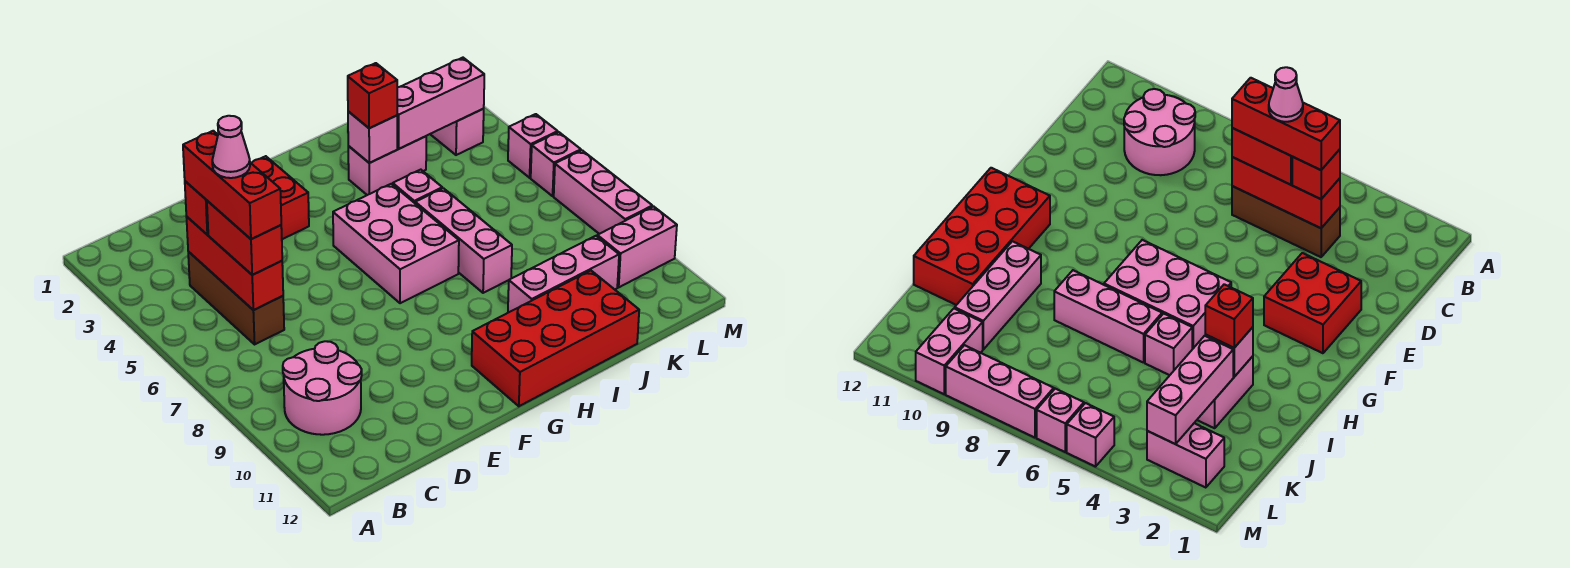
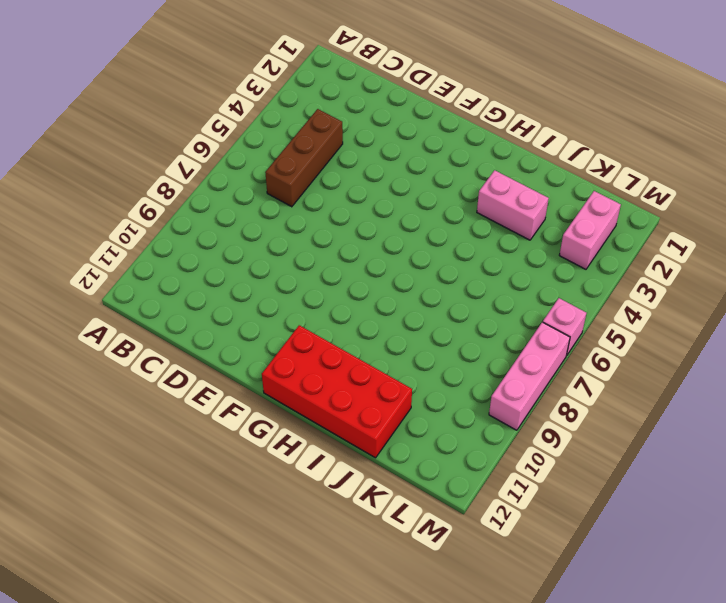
none -> pink 2x2 round brick [283,341,362,435]
none -> red 2x2 brick [251,156,309,239]
none -> pink 2x3 brick [333,184,459,303]

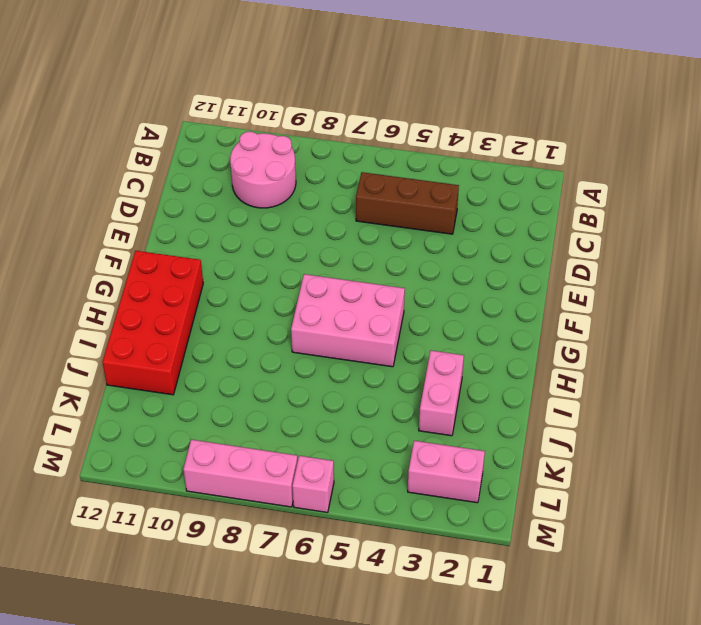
none -> red 2x2 brick [251,156,309,239]
none -> pink 1x1 brick [393,170,442,203]
none -> pink 1x3 brick [415,188,512,293]

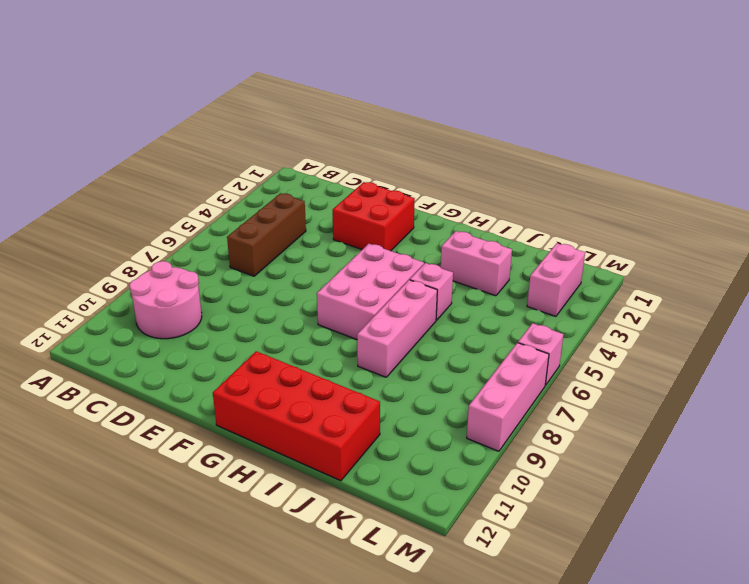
none -> pink 1x3 brick [508,236,619,313]
none -> pink 1x2 brick [597,206,677,287]
none -> pink 1x1 brick [508,114,558,178]

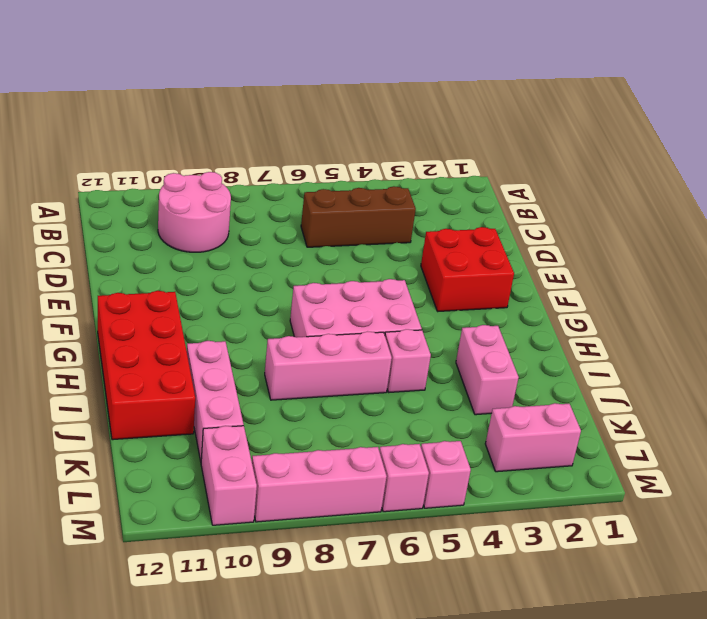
none -> red 1x3 brick [186,217,283,310]
none -> pink 1x1 brick [348,111,397,163]
none -> pink 1x3 brick [397,58,484,149]

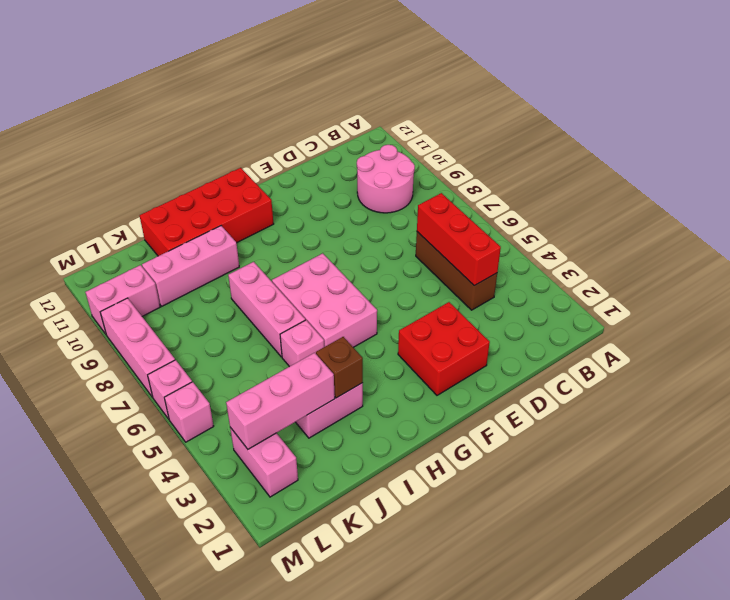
brown 1x1 brick [316,337,363,398] -> pink 1x1 brick [348,111,397,163]
none -> red 1x1 brick [185,181,208,235]
none -> red 1x2 brick [207,201,282,275]
none -> red 1x1 brick [348,63,397,128]

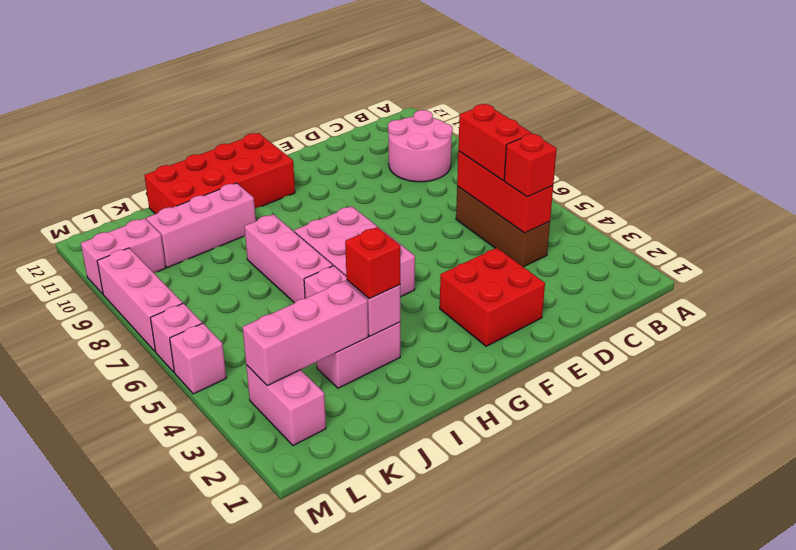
none -> red 1x3 brick [183,131,281,239]
none -> pink 1x1 cone [212,116,250,178]

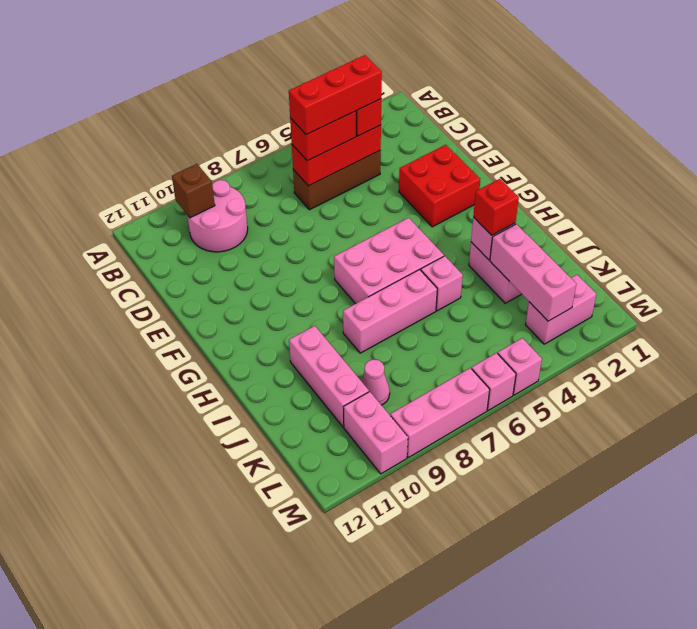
brown 1x1 brick [172,164,215,218] -> none
pink 1x1 cone [362,359,390,405] -> pink 1x1 cone moved to [212,116,250,178]
none -> red 2x4 brick [472,271,639,406]

